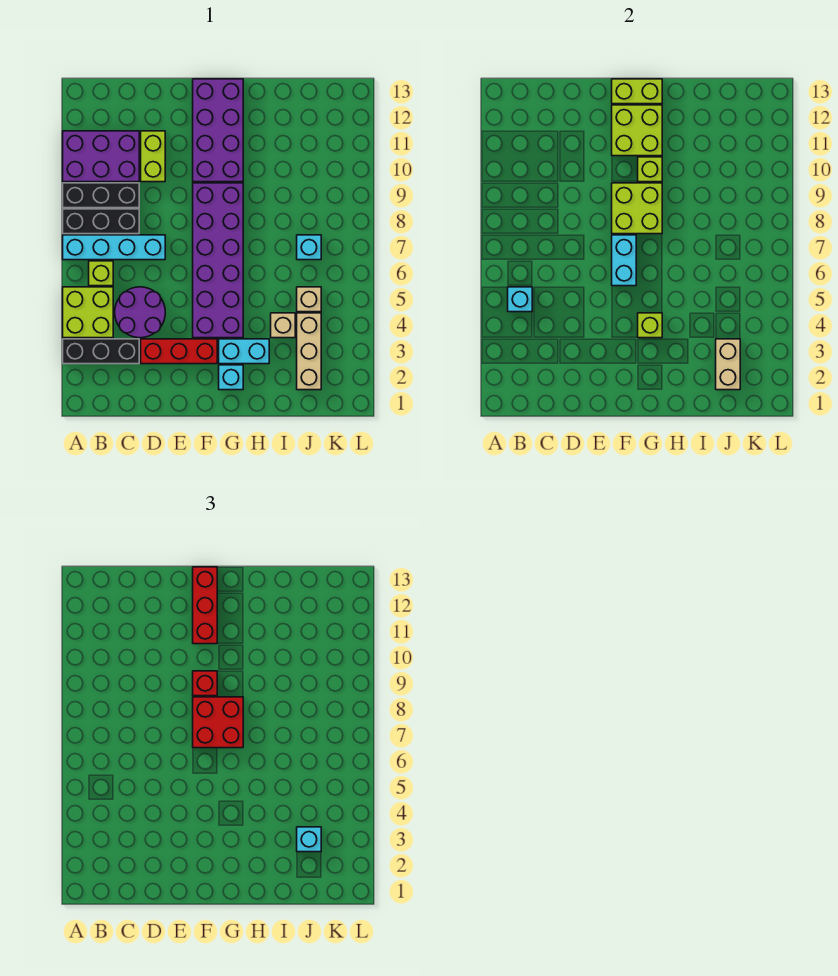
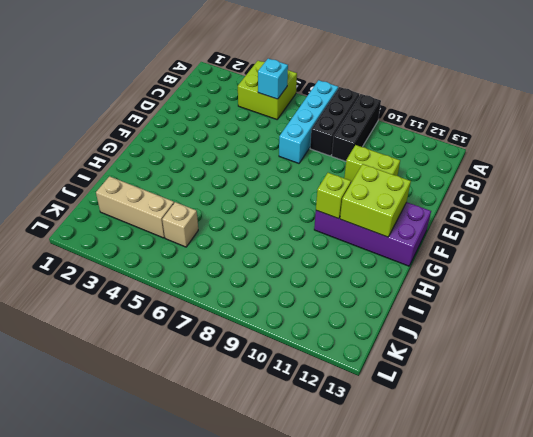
none -> black 1x3 brick [63,339,139,364]
none -> purple 2x3 brick [63,131,139,182]
none -> lime 1x1 brick [89,261,113,286]
none -> purple 2x2 round brick [115,287,165,338]

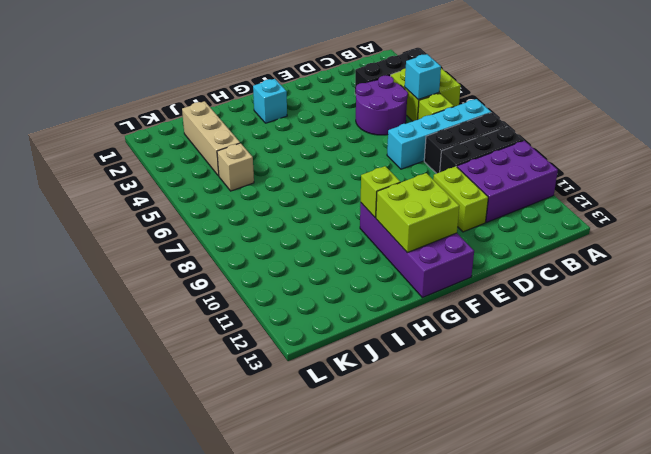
none -> red 1x3 brick [141,339,217,364]
none -> purple 2x6 brick [193,183,243,338]
none -> cyan 1x2 brick [219,339,269,364]
none -> tan 1x1 brick [271,313,295,338]

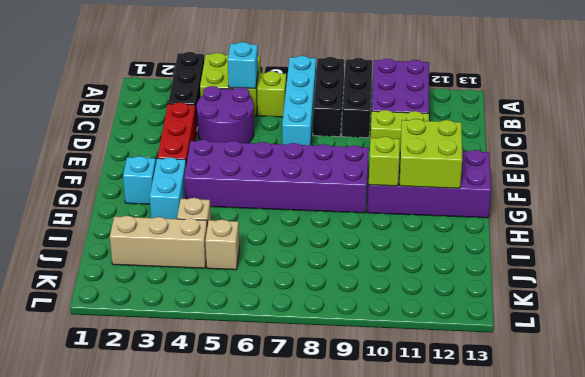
none -> cyan 1x1 brick [297,235,321,260]
none -> cyan 1x2 brick [612,235,636,286]
none -> lime 2x2 brick [612,183,662,234]
none -> lime 1x2 brick [612,79,662,104]

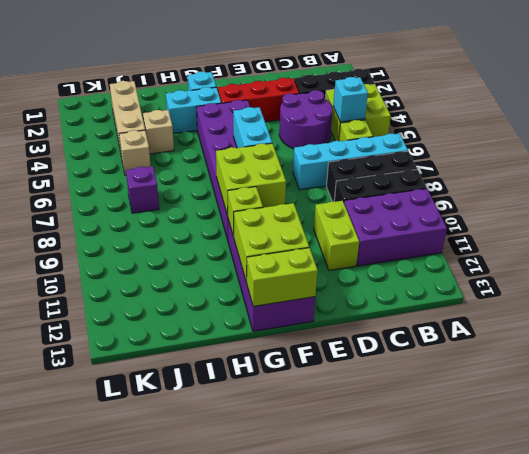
purple 1x1 brick [126,166,159,213] -> cyan 1x1 brick [297,235,321,260]
none -> lime 1x1 brick [638,313,662,338]
none -> tan 1x2 brick [716,339,740,390]
none -> red 2x2 brick [193,697,243,748]
none -> red 1x1 brick [193,671,217,696]

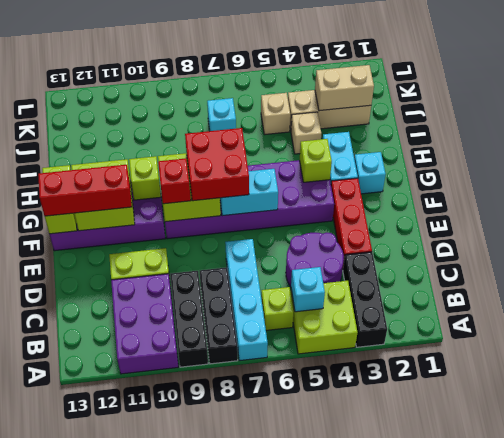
none -> cyan 1x1 brick [297,827,321,852]

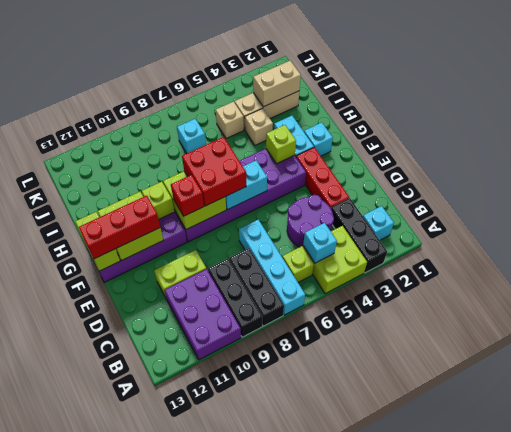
cyan 1x1 brick [363,206,394,240] -> cyan 1x1 brick moved to [297,827,321,852]

